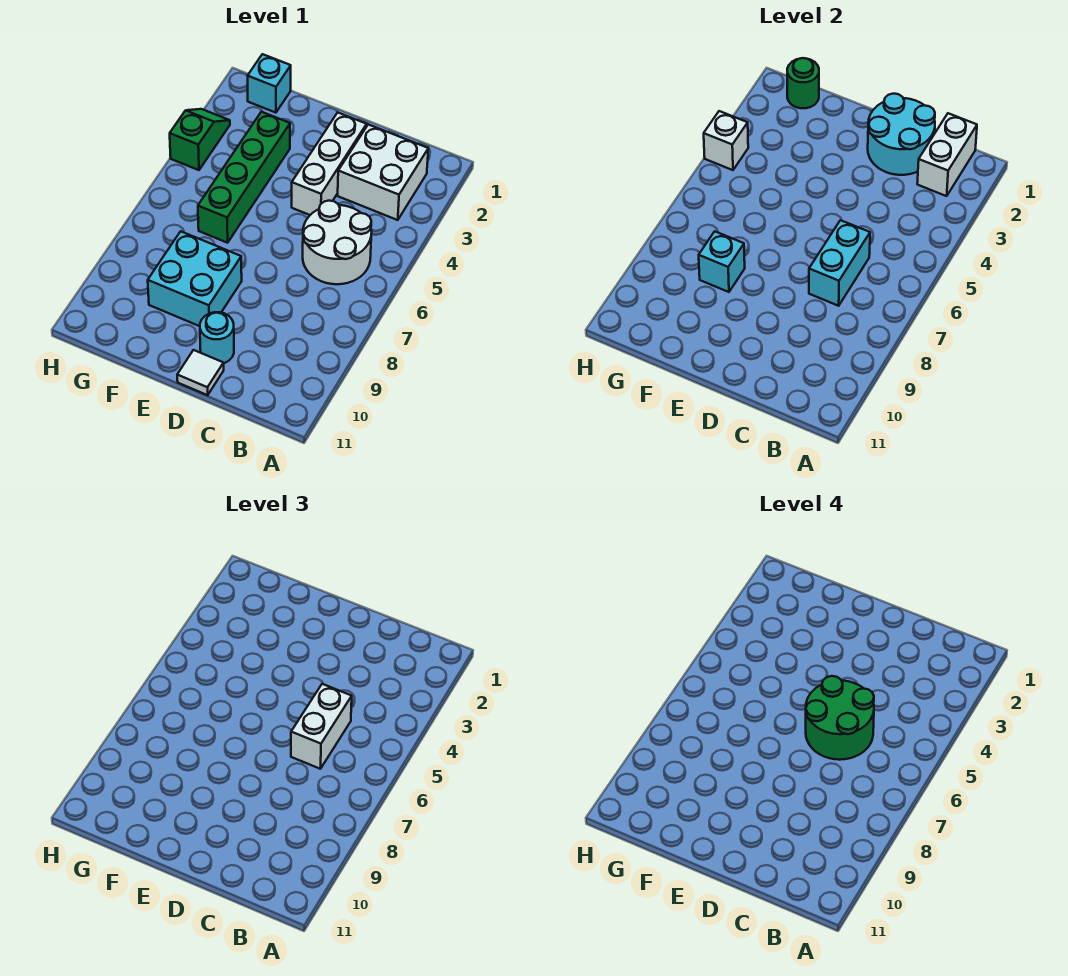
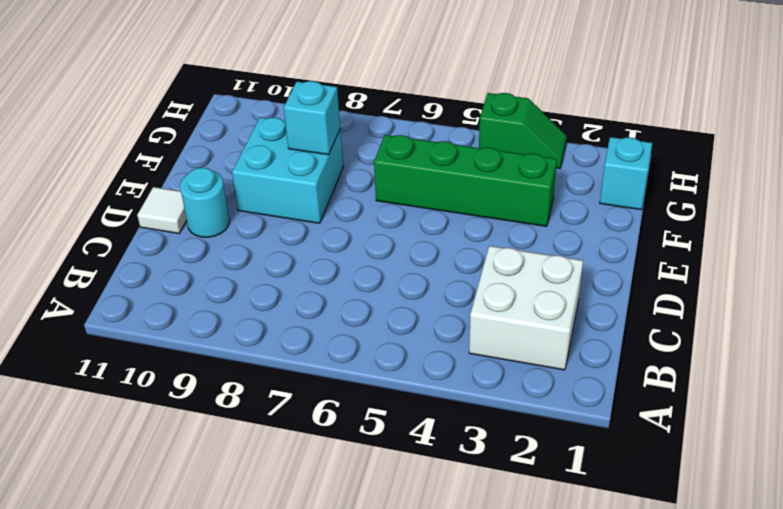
none -> white 2x2 round brick [303,201,372,284]
none -> white 1x3 brick [292,112,367,215]
none -> white 1x2 brick [917,113,977,196]

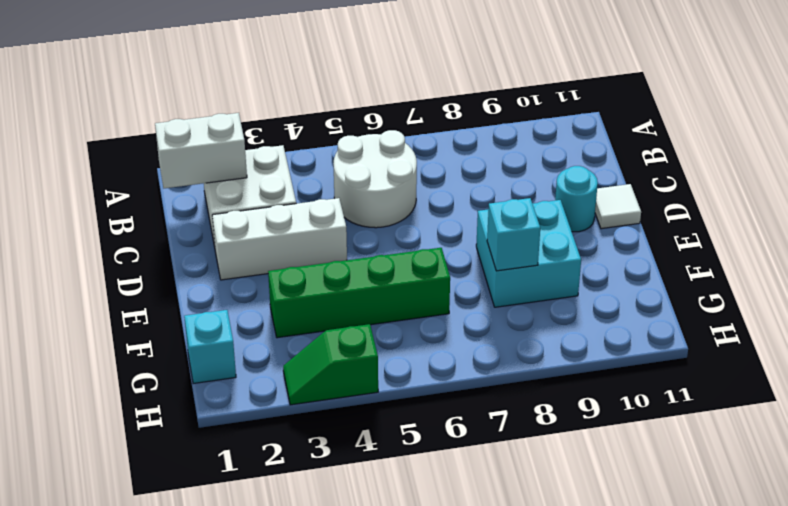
none -> cyan 2x2 round brick [868,94,935,175]
none -> cyan 1x2 brick [809,220,870,306]
none -> green 1x1 round brick [787,58,819,108]

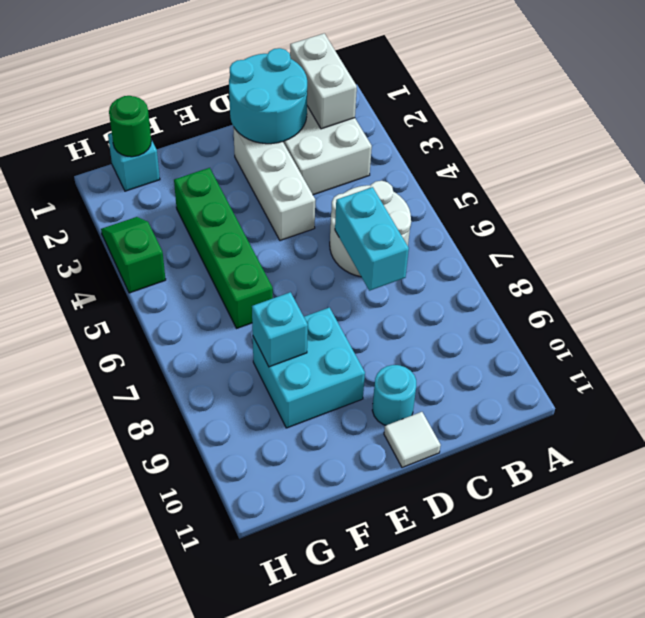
none -> white 1x1 brick [704,111,748,170]
none -> white 1x2 brick [291,684,352,769]
none -> green 2x2 round brick [806,676,874,760]

